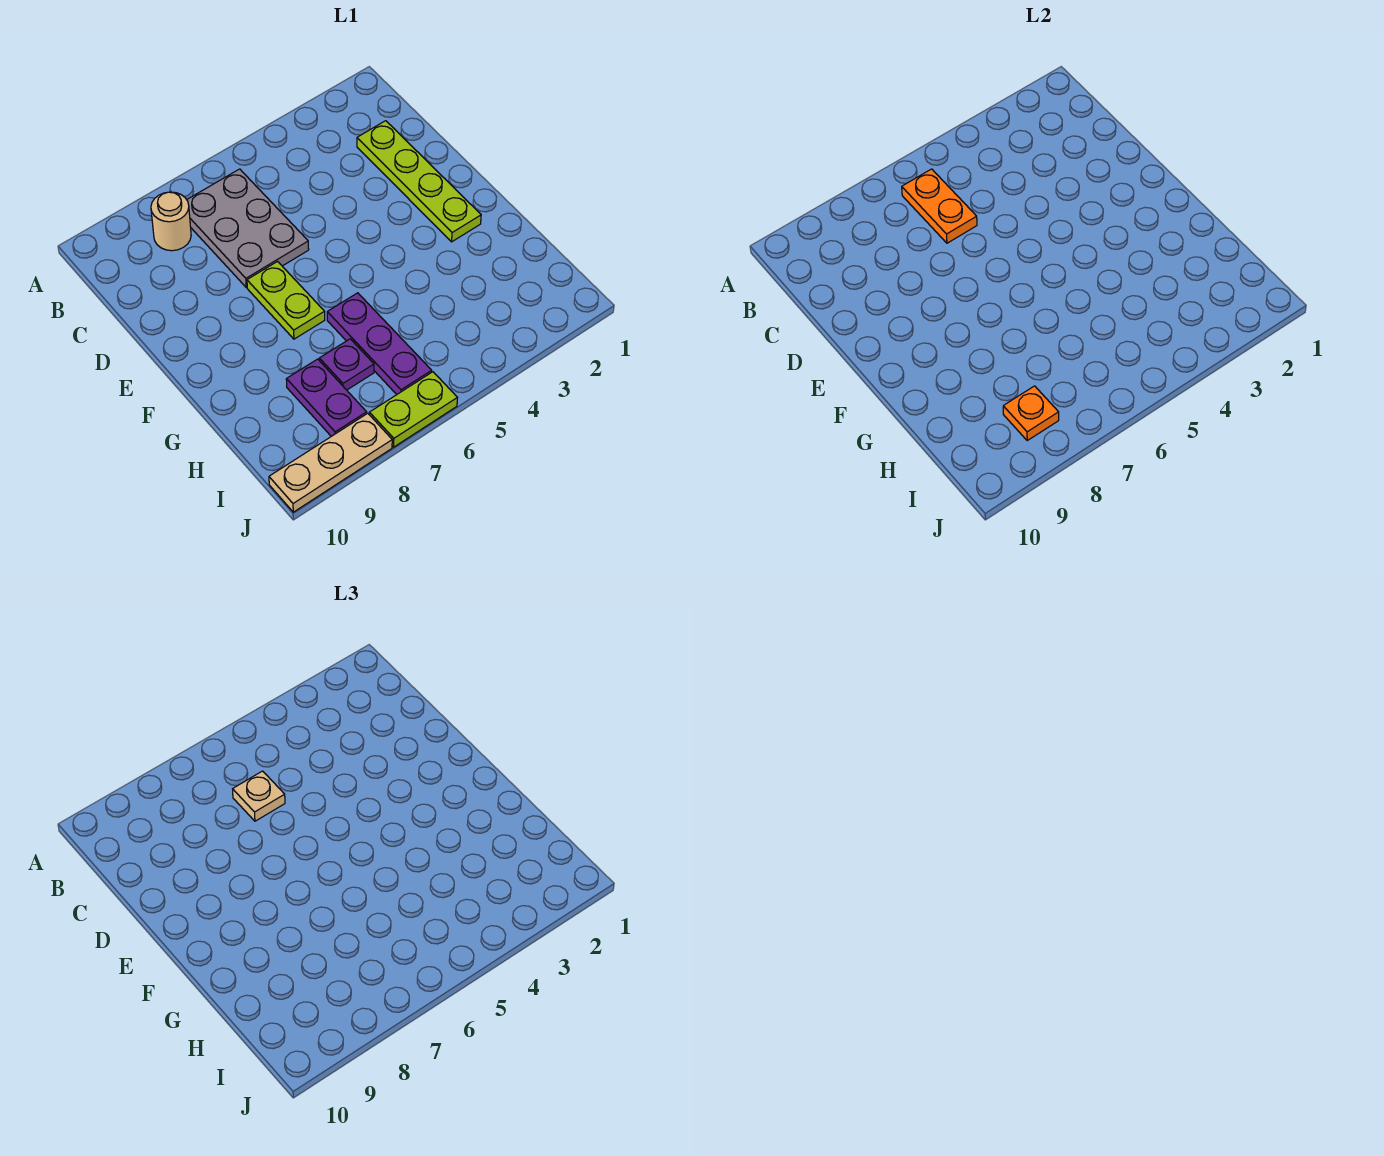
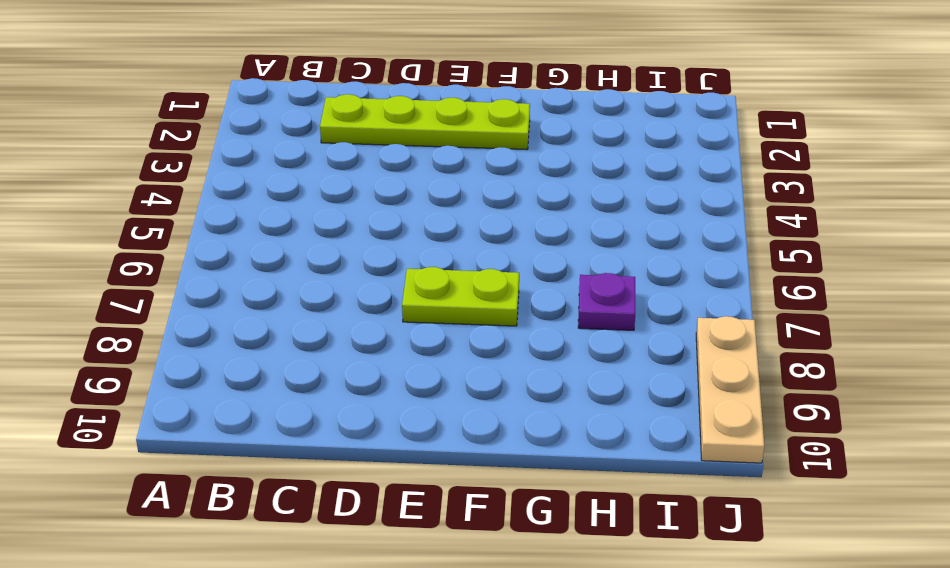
none -> grey 2x3 plate [187,169,309,287]
none -> tan 1x1 round brick [151,192,191,251]
none -> purple 1x3 plate [327,293,432,394]

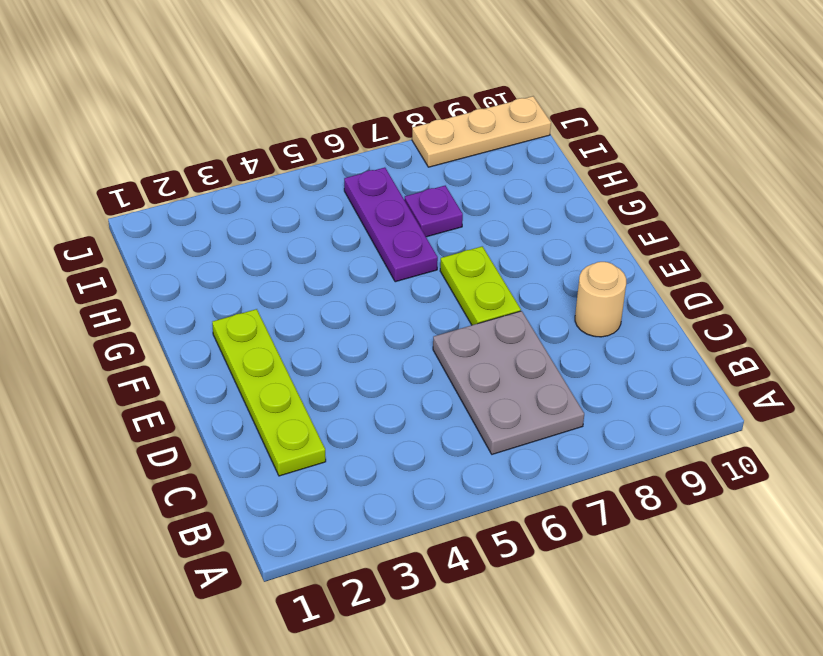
tan 1x1 round brick [575,262,626,337] -> tan 1x1 round brick moved to [151,192,191,251]
none -> purple 1x2 plate [286,359,367,436]
none -> lime 1x2 plate [369,372,457,447]
none -> orange 1x2 plate [902,169,977,243]

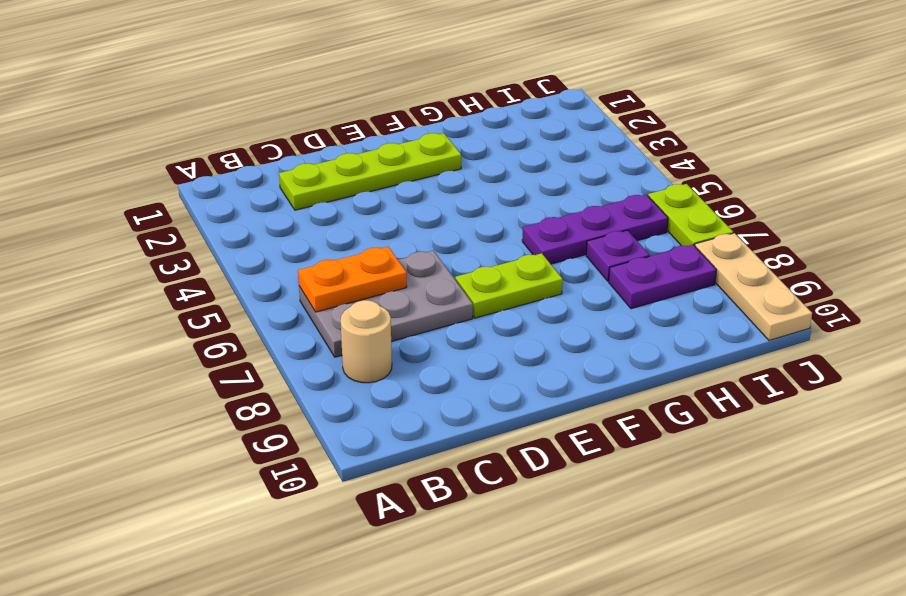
none -> orange 1x1 plate [1003,386,1059,440]
none -> tan 1x1 plate [233,771,285,821]

